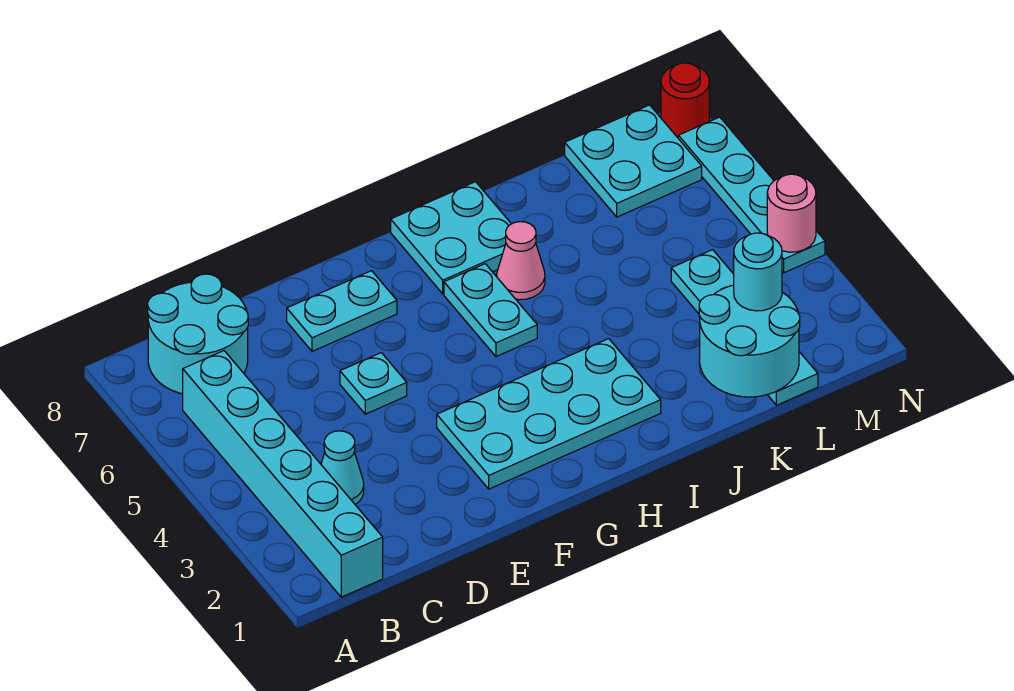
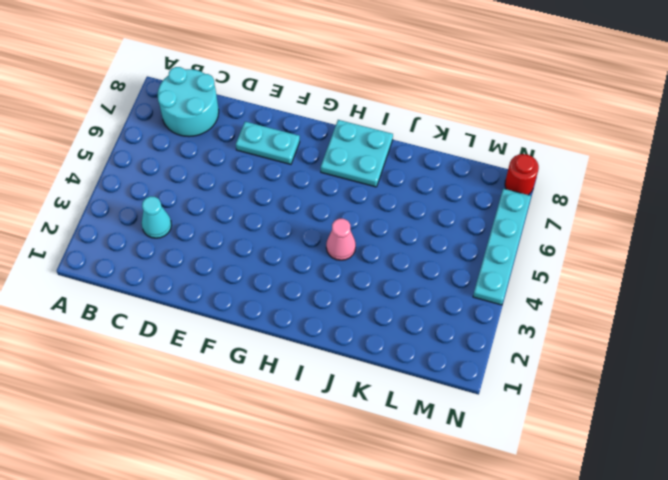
pink 1x1 cone [326,219,356,260] -> pink 1x1 cone moved to [497,222,545,300]
none -> cyan 1x6 brick [183,351,383,597]
none -> cyan 1x1 plate [340,353,407,414]
none -> cyan 2x4 plate [437,339,661,489]

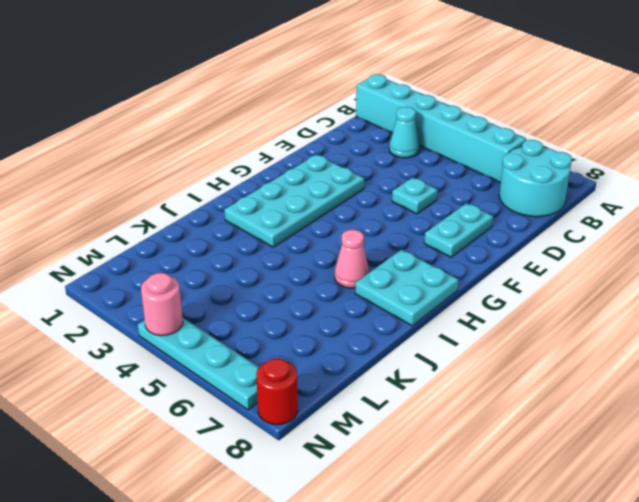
none -> cyan 1x2 plate [444,264,537,357]
none -> cyan 1x4 plate [671,250,818,405]
none -> cyan 2x2 plate [565,105,702,217]

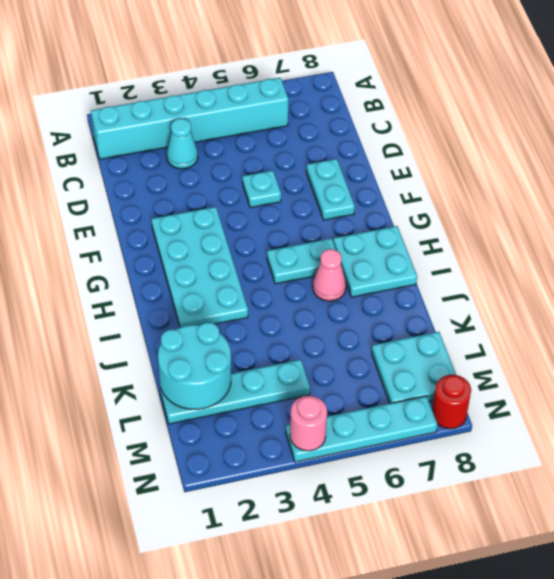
none -> cyan 2x2 round brick [148,274,248,394]
none -> cyan 1x1 round brick [734,233,782,311]

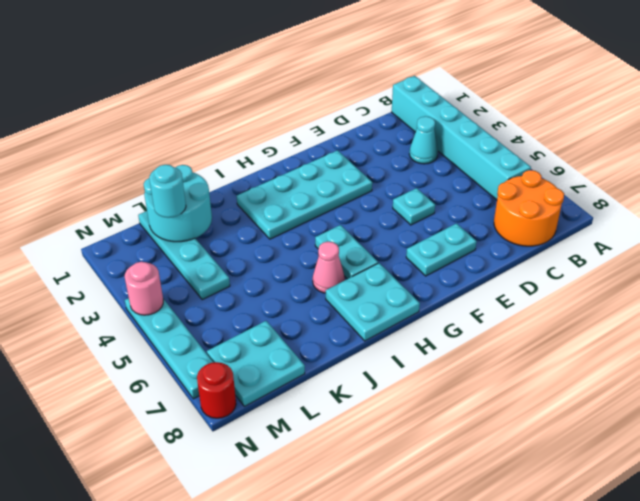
orange 2x2 round brick [494,170,564,246] -> cyan 2x2 round brick [148,274,248,394]

